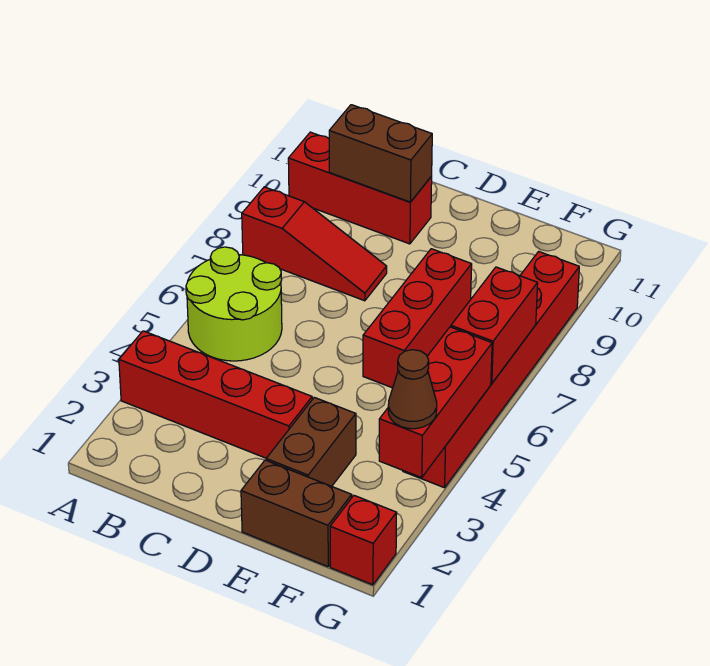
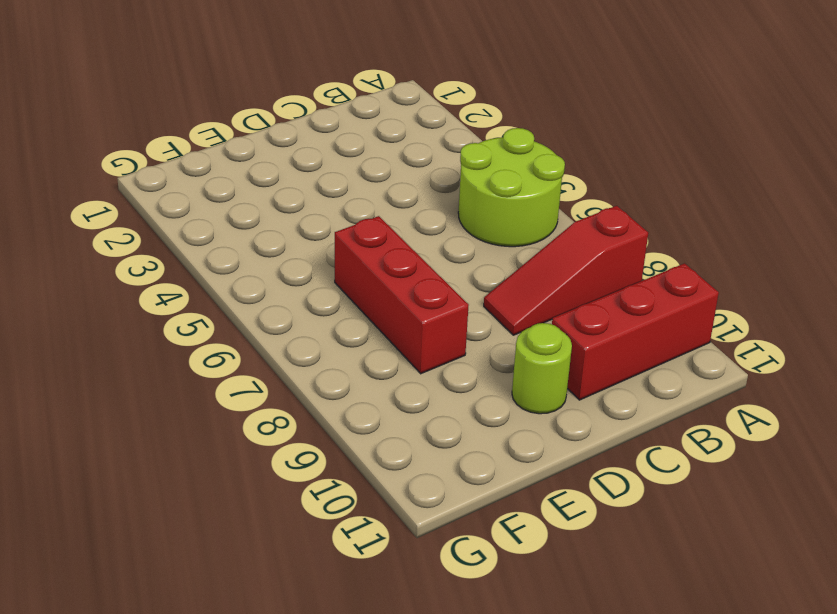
lime 1x1 round brick [512,323,572,414] -> none
none -> red 1x4 brick [119,331,312,458]
none -> brown 1x2 brick [241,460,352,567]
none -> brown 1x2 brick [266,397,356,486]

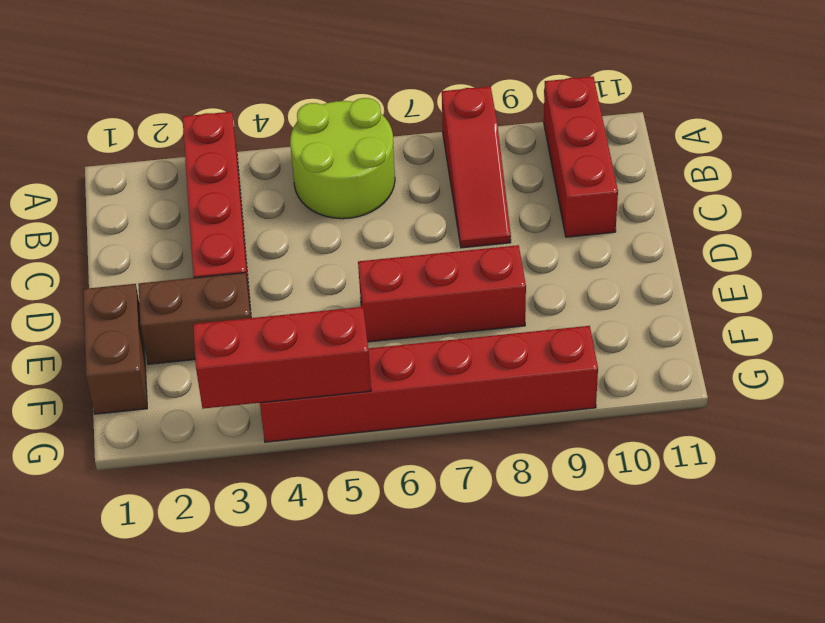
none -> red 1x1 brick [330,496,397,585]
none -> brown 1x2 brick [329,105,432,202]
none -> red 1x2 brick [451,267,538,383]

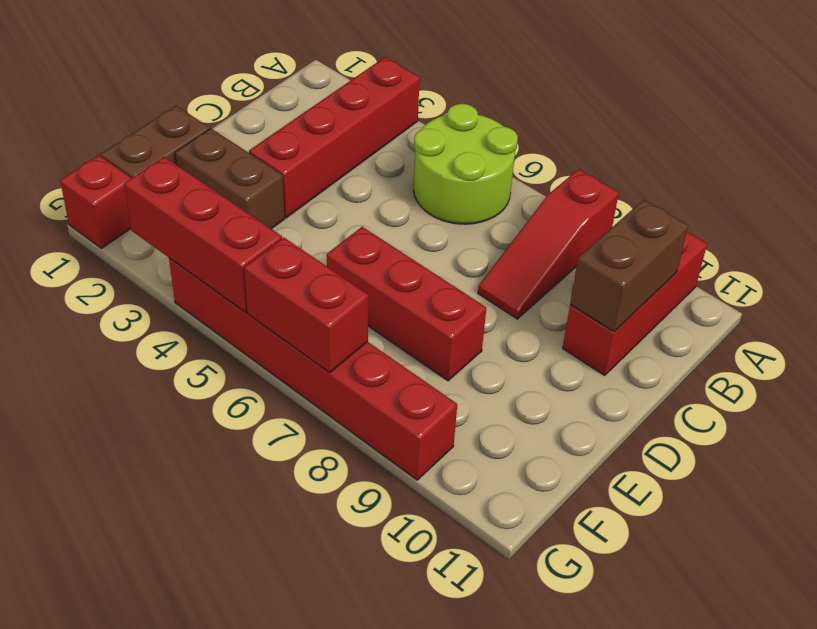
none -> brown 1x1 cone [388,350,437,429]

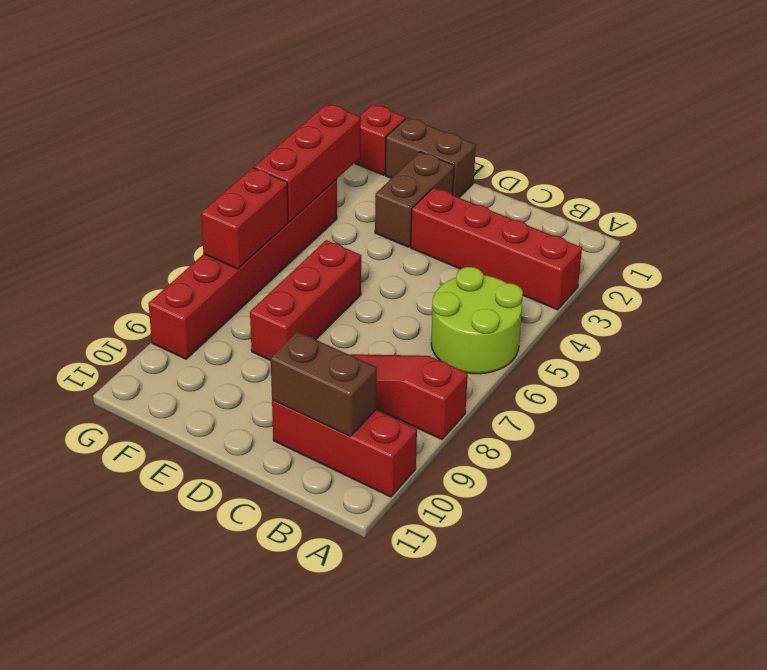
none -> brown 1x1 cone [388,350,437,429]

